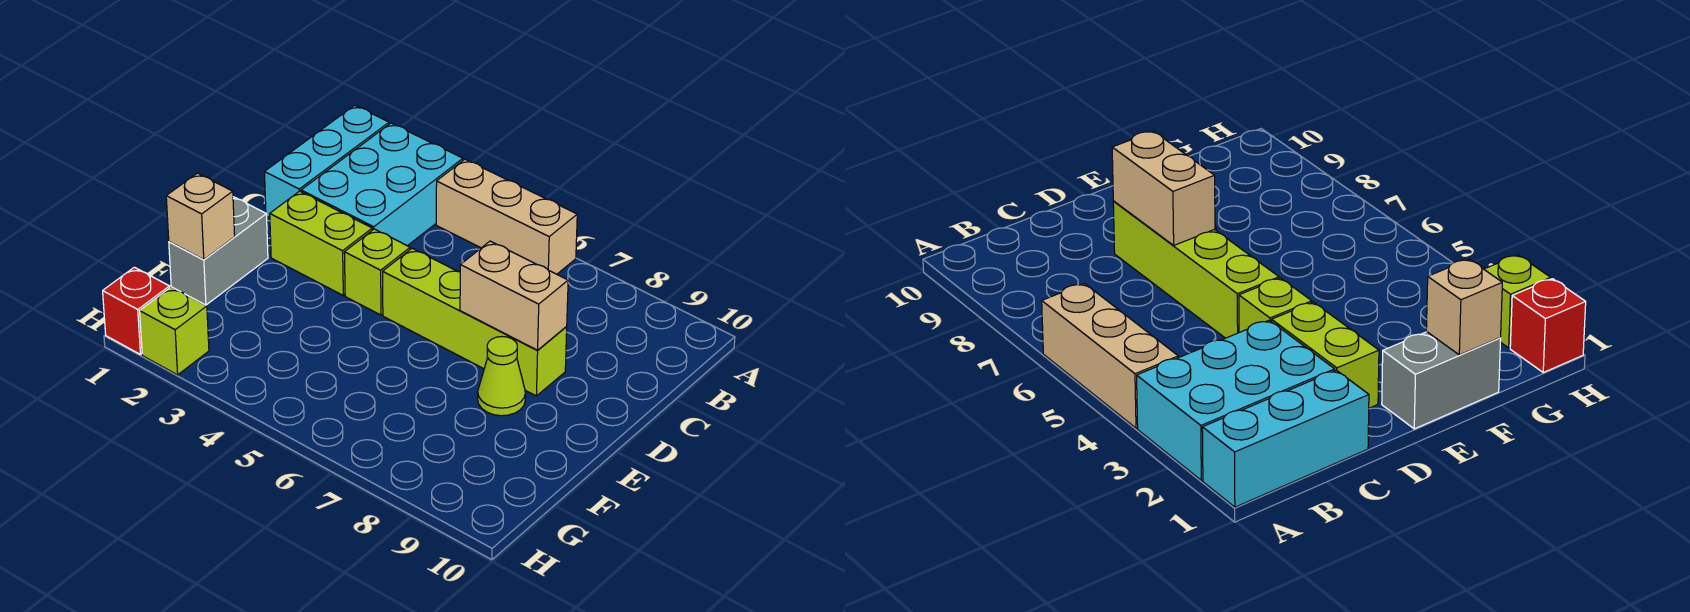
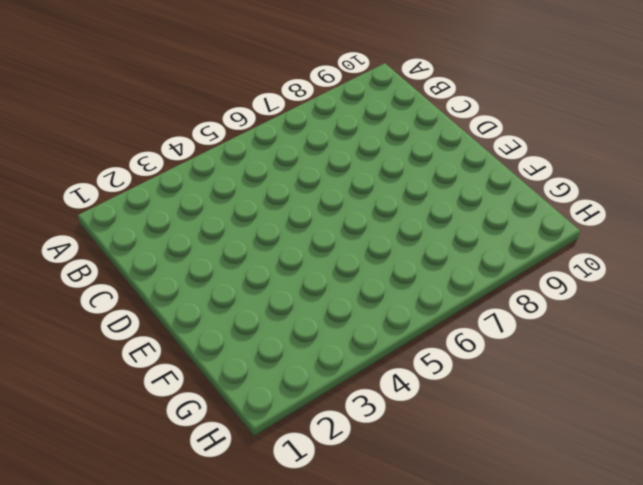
none -> cyan 1x3 brick [265,105,389,218]
none -> cyan 2x3 brick [301,123,463,246]
none -> tan 1x3 brick [436,159,577,274]

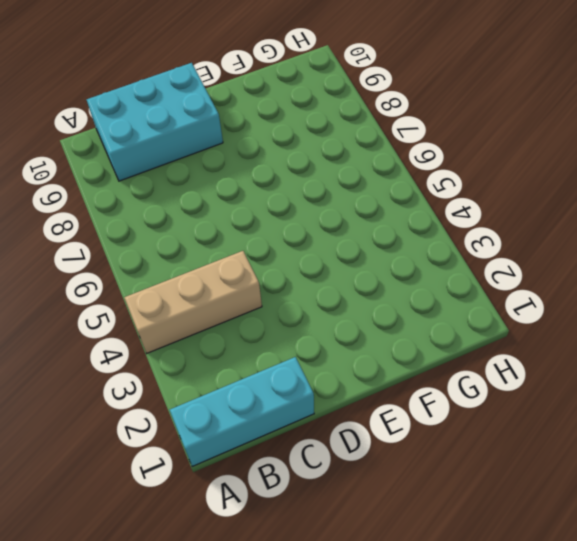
tan 1x3 brick [124,251,262,353] -> tan 1x3 brick turned to [436,159,577,274]
cyan 2x3 brick [87,63,223,181] -> cyan 2x3 brick moved to [301,123,463,246]
none -> lime 1x2 brick [270,191,372,295]
none -> lime 1x1 brick [344,229,410,315]
none -> lime 1x4 brick [383,248,567,396]

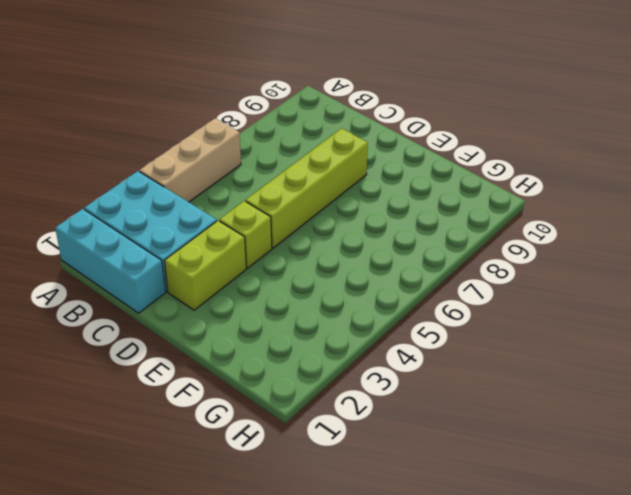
none -> grey 1x2 brick [169,197,268,305]
none -> lime 1x1 cone [478,337,526,416]
none -> red 1x1 brick [103,267,170,355]

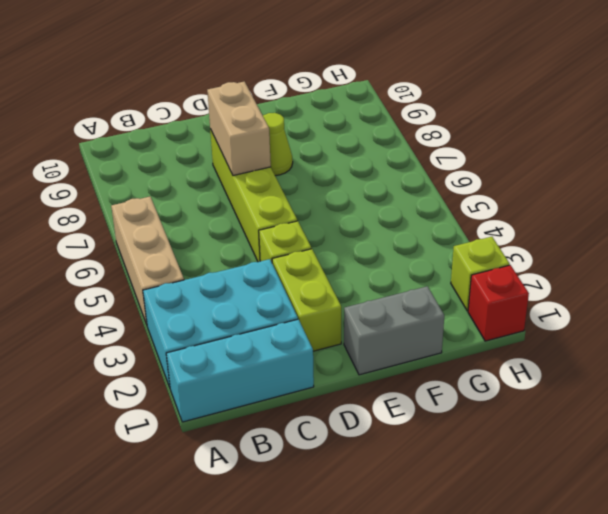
none -> tan 1x1 brick [166,173,235,260]

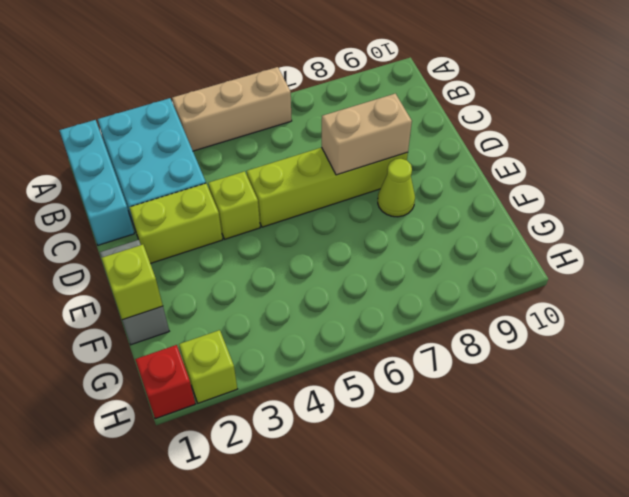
lime 1x1 brick [102,245,163,320] -> tan 1x1 brick [166,173,235,260]

